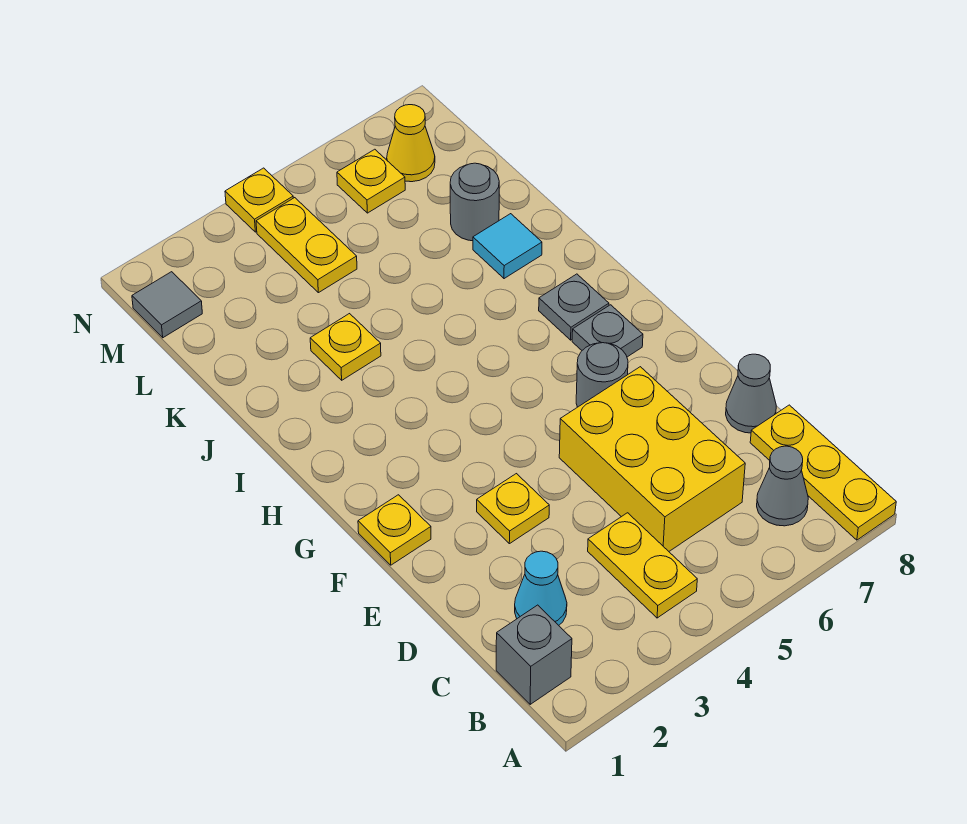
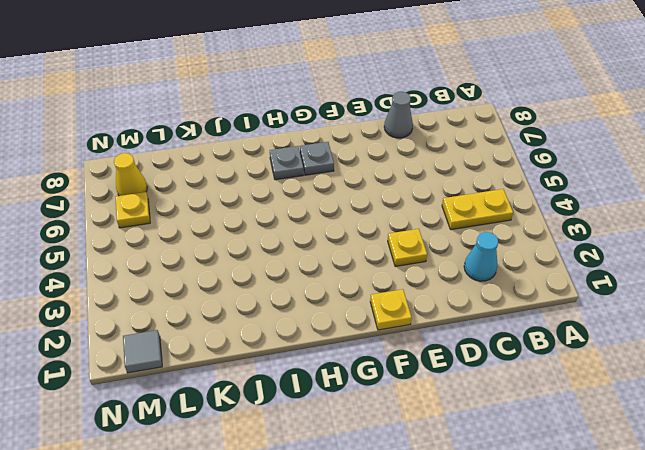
none -> yellow 1x3 plate [750,405,896,540]
none -> grey 1x1 brick [496,605,572,704]
none -> grey 1x1 cone [757,446,808,526]

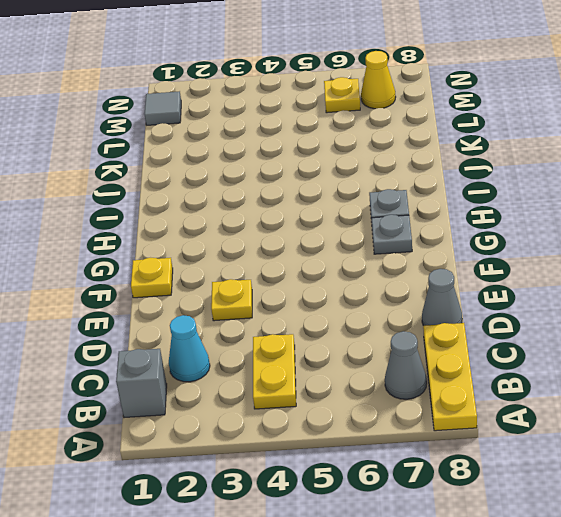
none -> yellow 2x3 brick [559,367,745,551]
none -> grey 1x1 round brick [576,343,628,407]
none -> yellow 1x1 plate [310,314,381,380]

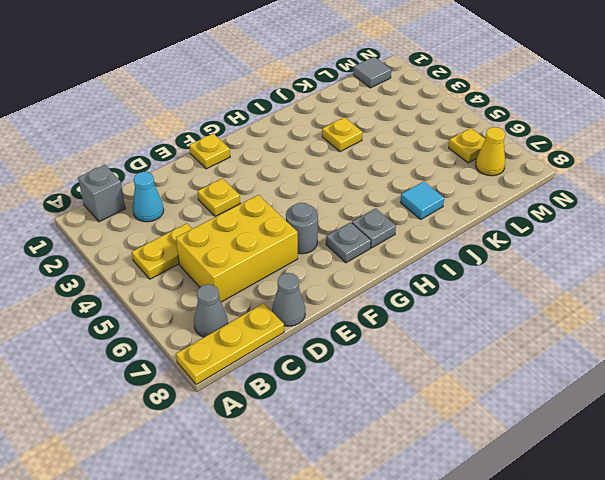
none -> grey 1x1 round brick [450,163,499,241]
none -> yellow 1x2 plate [256,198,357,293]
none -> yellow 1x1 plate [225,168,293,232]

